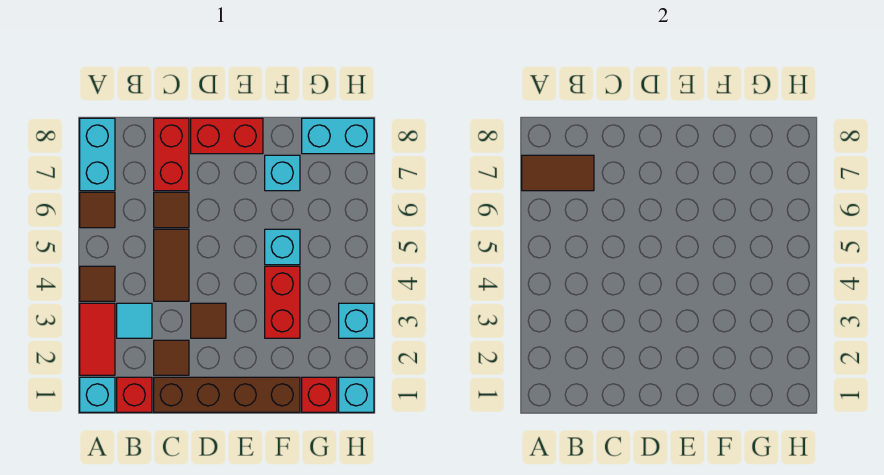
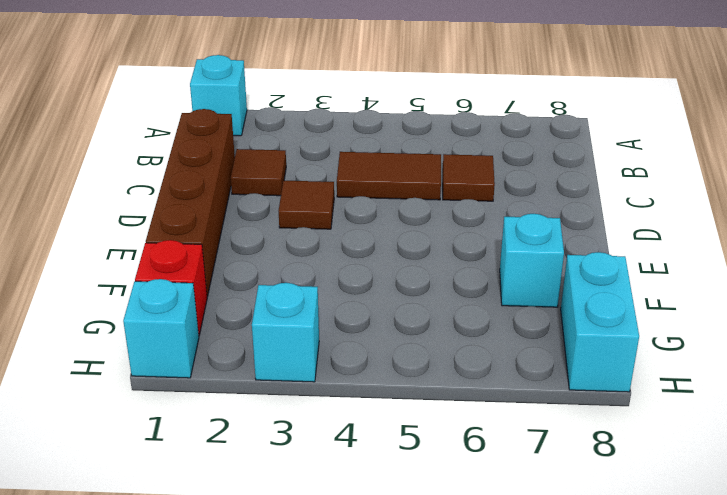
none -> red 1x2 tile [80,303,115,375]
none -> brown 1x1 tile [80,266,115,301]
none -> brown 1x1 tile [80,192,115,228]

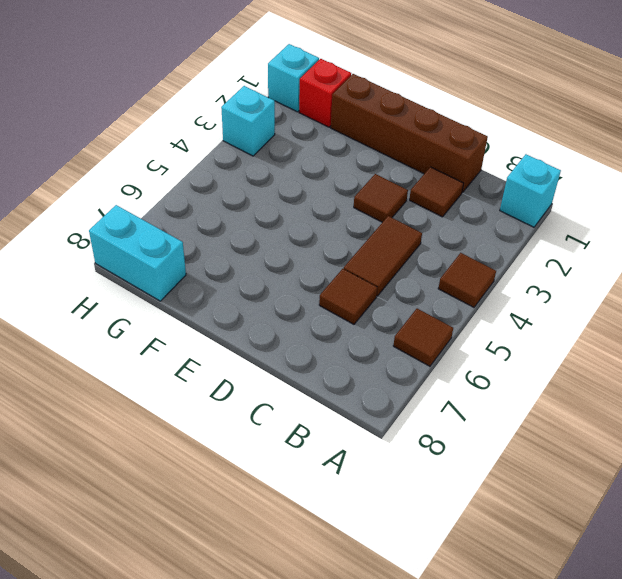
none -> red 1x2 tile [80,303,115,375]
none -> cyan 1x2 brick [80,118,115,191]
none -> red 1x1 brick [117,377,152,412]

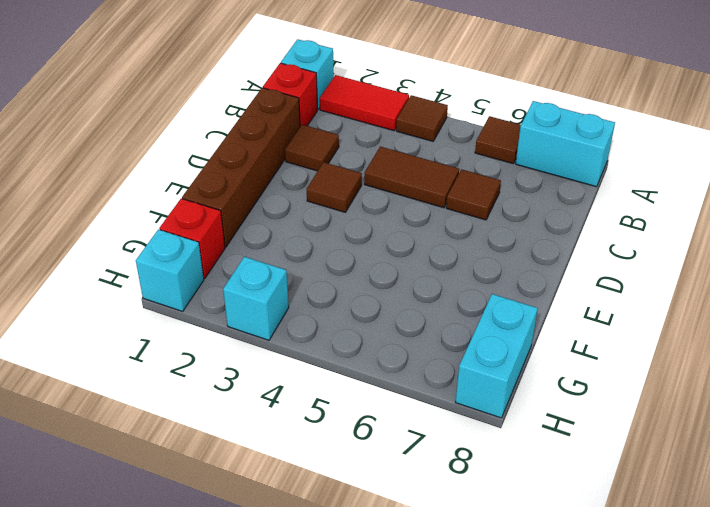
none -> cyan 1x1 tile [117,303,152,338]
none -> red 1x2 brick [154,118,189,191]
none -> red 1x2 brick [191,118,263,154]

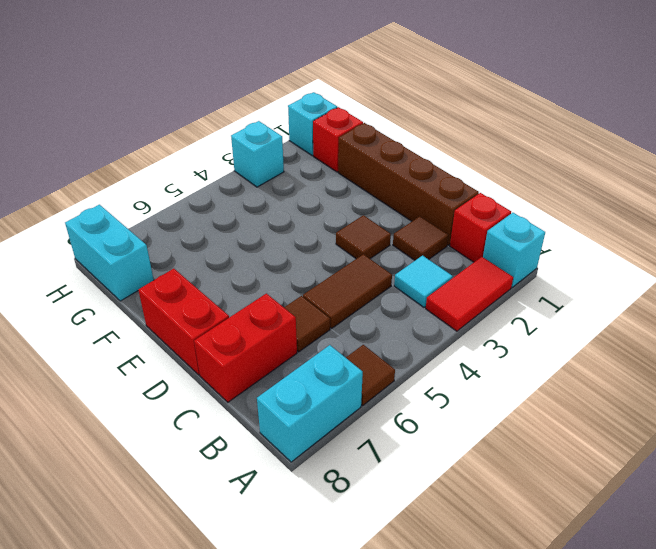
none -> brown 1x1 tile [80,266,115,301]
none -> red 1x2 brick [265,266,300,338]
none -> cyan 1x1 brick [265,229,300,265]

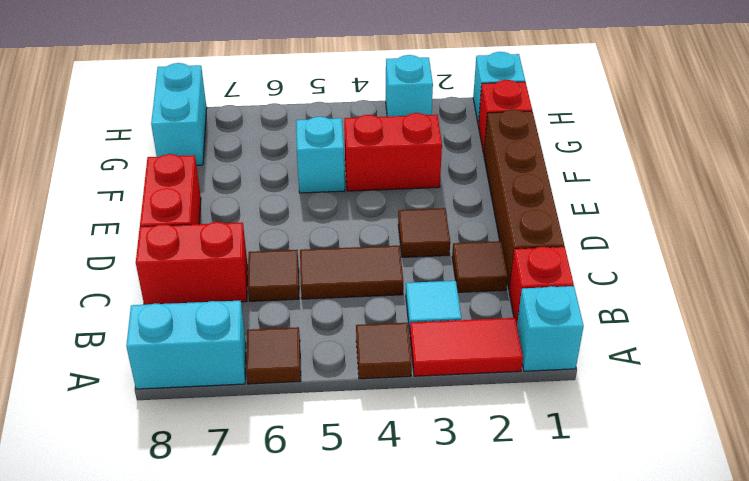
none -> cyan 1x1 brick [265,155,300,191]
none -> brown 1x2 tile [522,155,594,191]

